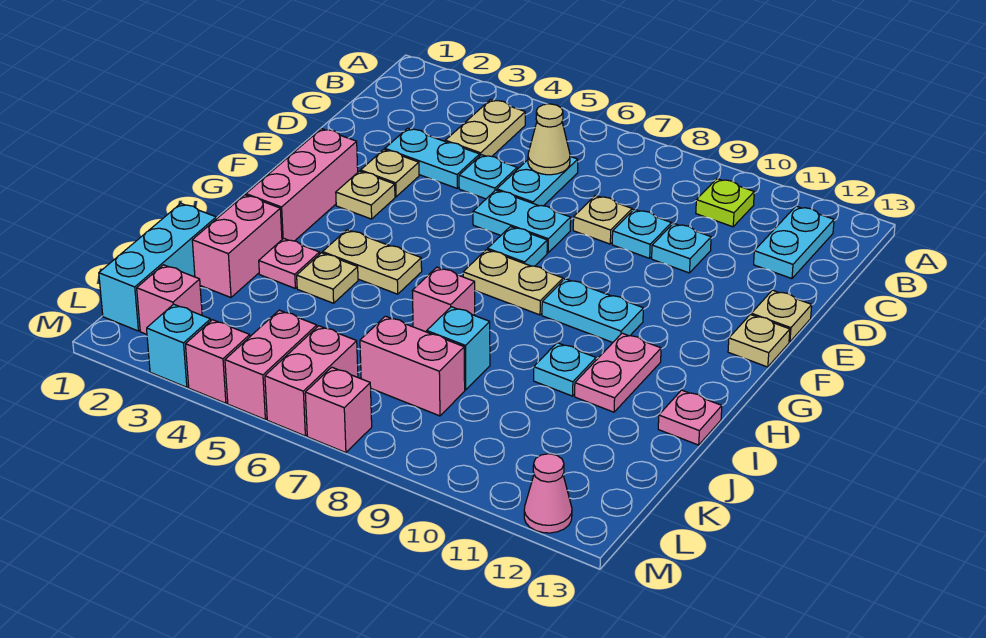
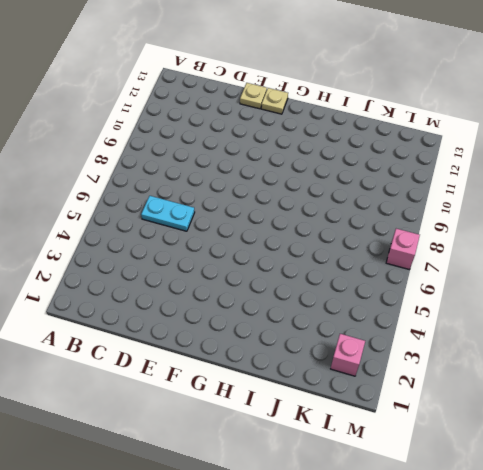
none -> tan 1x2 plate [445,100,525,156]
none -> lime 1x1 plate [696,179,754,227]
none -> cyan 1x2 plate [754,206,834,279]
none -> cyan 1x2 plate [385,128,480,188]

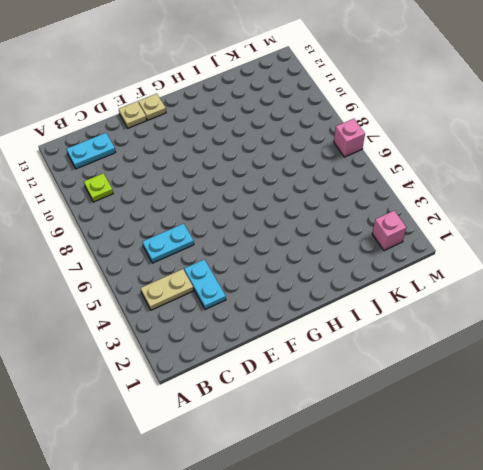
none -> cyan 1x1 plate [459,155,517,199]
none -> tan 1x1 plate [573,195,632,244]
none -> cyan 1x1 plate [612,209,671,258]
none -> cyan 1x1 plate [652,223,711,273]

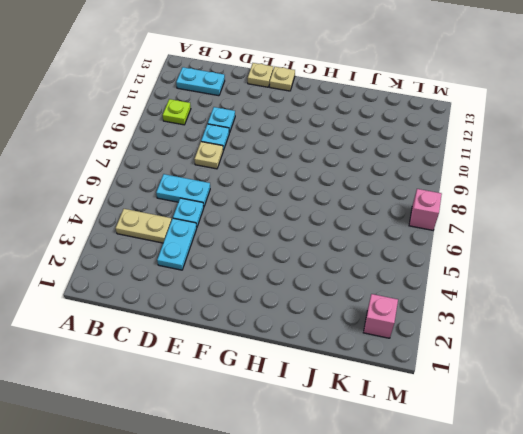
none -> tan 1x1 plate [361,150,419,197]
none -> cyan 1x2 plate [473,190,571,253]
none -> pink 1x3 brick [246,129,358,241]
none -> tan 1x1 plate [336,171,395,219]

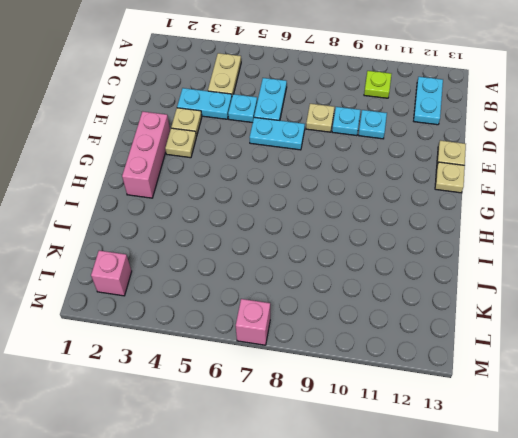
none -> cyan 1x1 plate [488,227,547,266]
none -> tan 1x2 plate [463,250,563,315]
none -> cyan 1x2 plate [542,279,643,342]
none -> tan 1x2 plate [323,230,422,294]

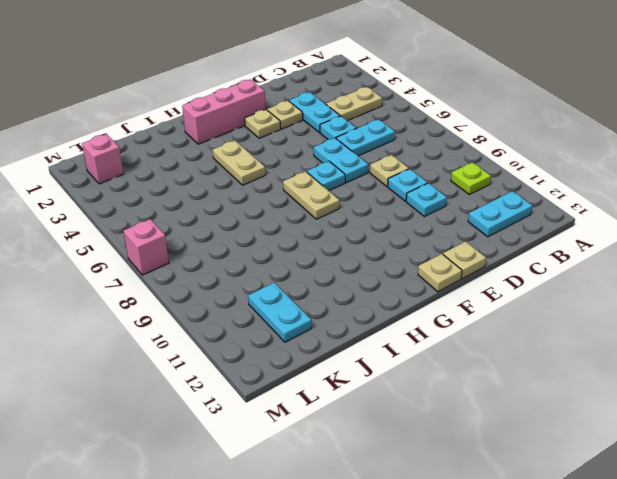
cyan 1x2 plate [248,283,312,342] -> cyan 1x2 plate moved to [542,279,643,342]
none -> pink 1x2 plate [575,333,661,412]
none -> pink 1x2 brick [192,195,282,297]
none -> pink 1x1 plate [259,238,320,288]
none -> tan 1x1 plate [297,253,358,303]

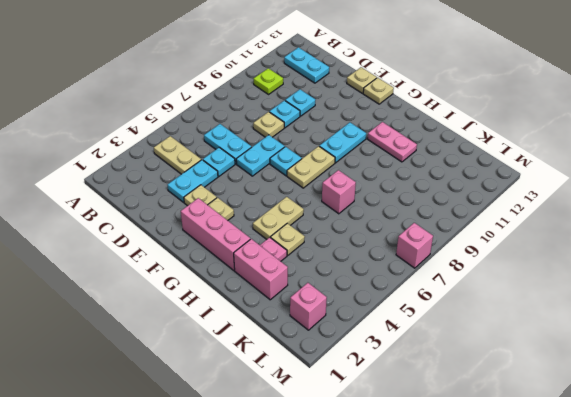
none -> cyan 1x1 plate [534,343,596,396]
none -> pink 1x1 plate [658,390,722,445]
none -> cyan 1x3 brick [99,204,216,331]
none -> cyan 1x1 brick [427,307,490,390]

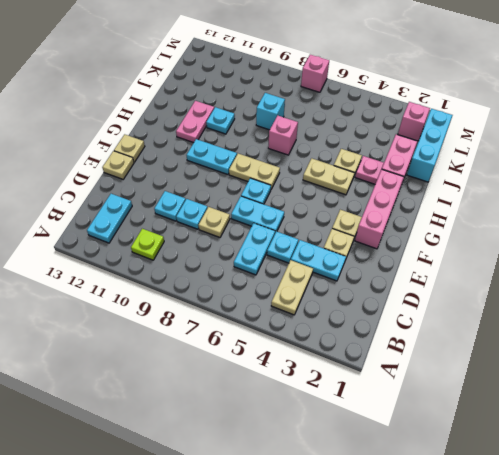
none -> pink 1x1 plate [658,390,722,445]
none -> pink 1x2 brick [360,316,465,416]
none -> pink 1x2 brick [225,310,317,419]
none -> pink 1x2 brick [265,326,358,436]

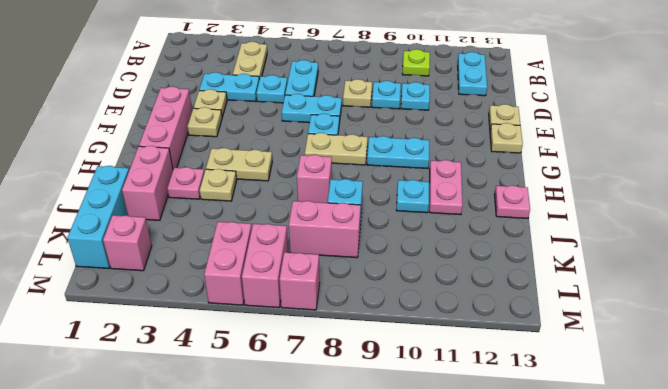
none -> cyan 1x1 brick [147,304,211,387]
none -> pink 1x1 brick [186,320,250,403]
none -> pink 1x1 cone [524,454,572,533]
none -> tan 1x1 cone [528,104,570,175]

